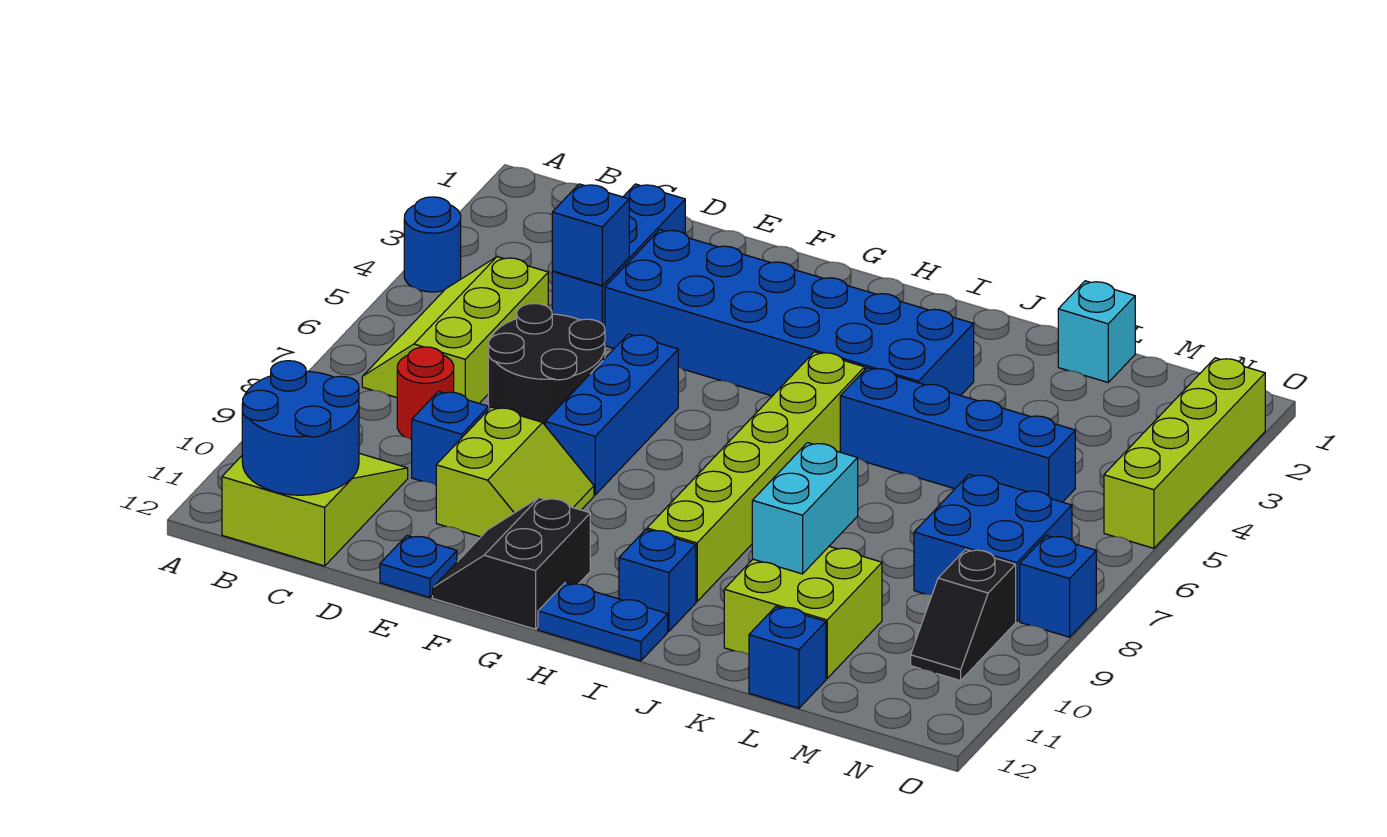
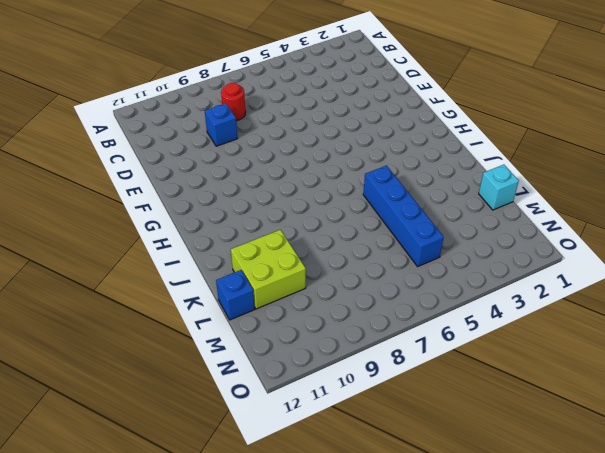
none -> blue 1x1 round brick [404,197,461,292]
none -> lime 2x3 slope [362,257,548,403]
none -> lime 2x3 slope [222,453,408,566]

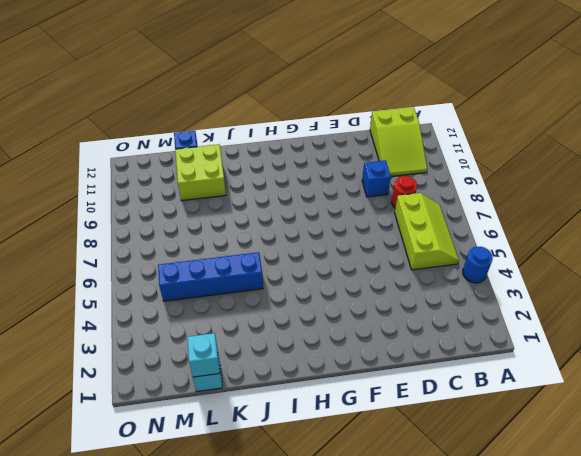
cyan 1x1 brick [187,333,220,377] -> none
none -> blue 1x3 brick [552,184,685,327]
none -> black 2x2 round brick [488,304,605,425]
none -> blue 2x6 brick [605,230,974,396]

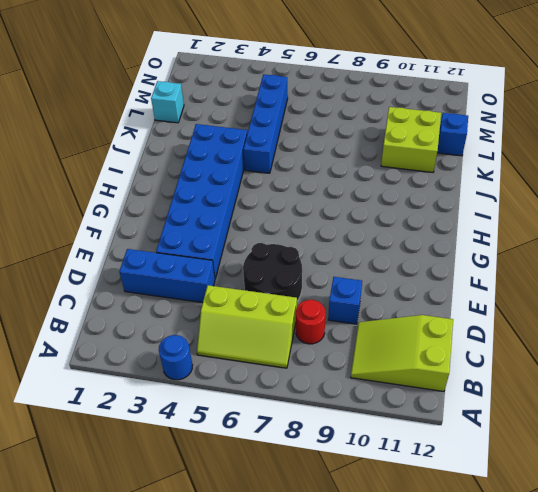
none -> lime 2x2 slope [436,407,594,537]
none -> blue 1x1 plate [380,536,457,598]
none -> blue 1x3 brick [545,334,678,495]

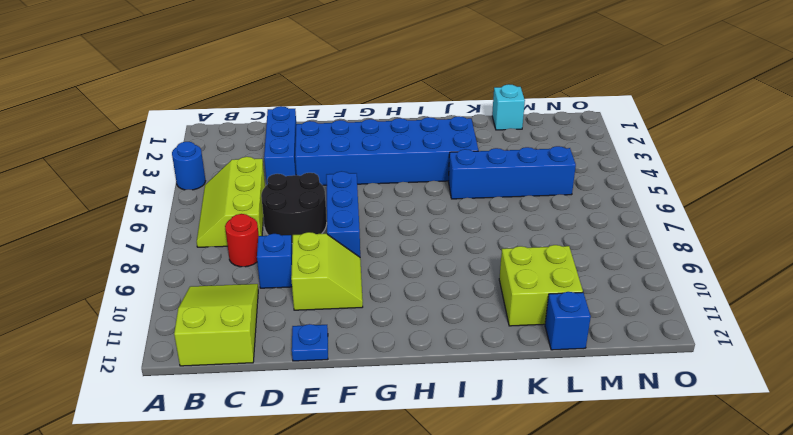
none -> black 2x2 slope [433,498,590,629]
none -> blue 1x2 plate [538,583,668,661]
none -> lime 1x6 brick [647,352,865,602]

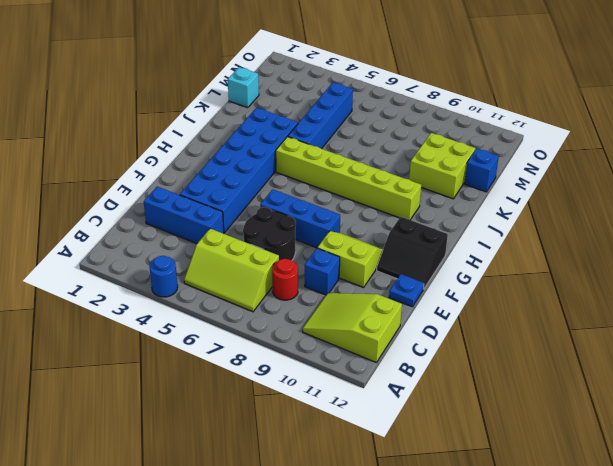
none -> blue 1x2 plate [538,583,668,661]
none -> blue 1x1 brick [619,530,696,631]
none -> blue 2x2 brick [914,474,1072,621]

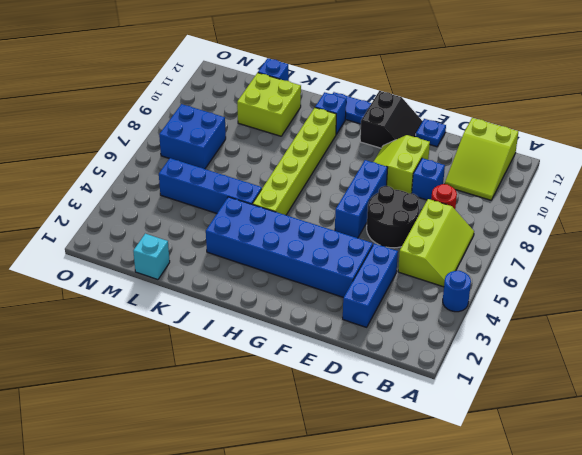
none -> black 1x2 slope [911,549,1016,681]
none -> lime 1x4 brick [1104,358,1265,548]
none -> blue 1x1 brick [1020,536,1096,637]

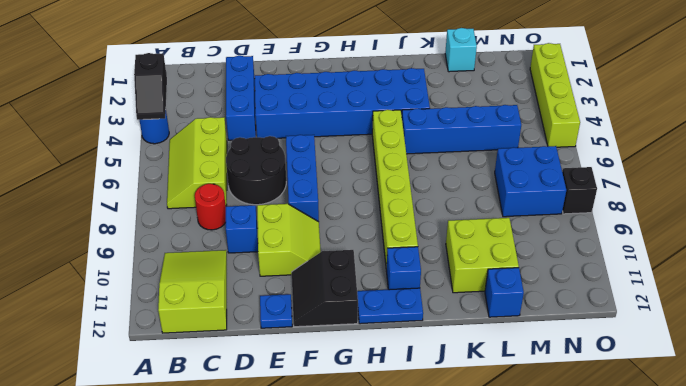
black 1x2 slope [134,53,167,120] -> black 1x2 slope moved to [911,549,1016,681]
black 1x1 brick [562,167,597,214] -> blue 1x1 brick [1020,536,1096,637]
none -> blue 2x2 round brick [242,361,359,495]
none -> blue 1x1 brick [552,184,629,286]
none -> cyan 1x2 brick [752,443,858,574]

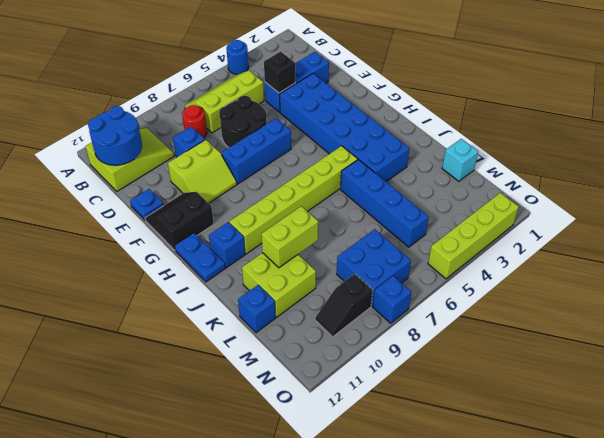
black 1x1 brick [264,51,295,93] -> blue 1x1 brick [552,184,629,286]
lime 1x2 brick [261,206,318,268] -> cyan 1x2 brick [752,443,858,574]

